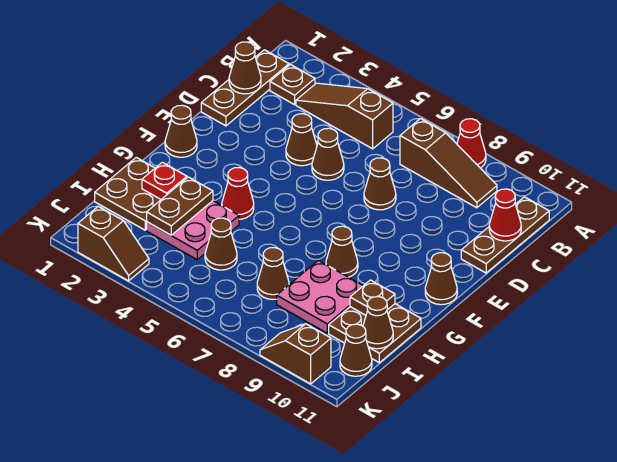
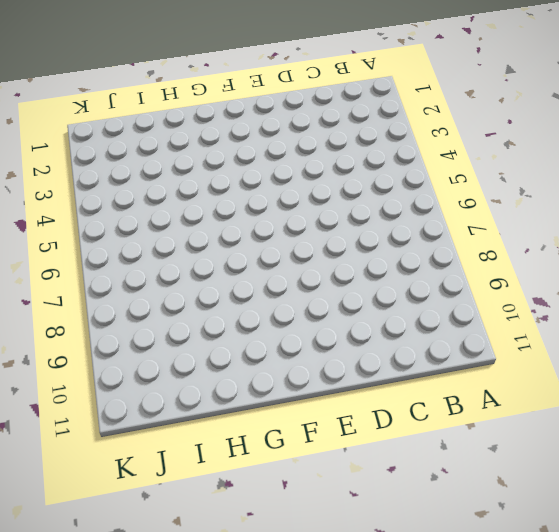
none -> red 1x1 cone [457,119,486,168]
none -> brown 1x3 plate [201,50,289,126]
none -> brown 1x1 plate [270,64,315,105]

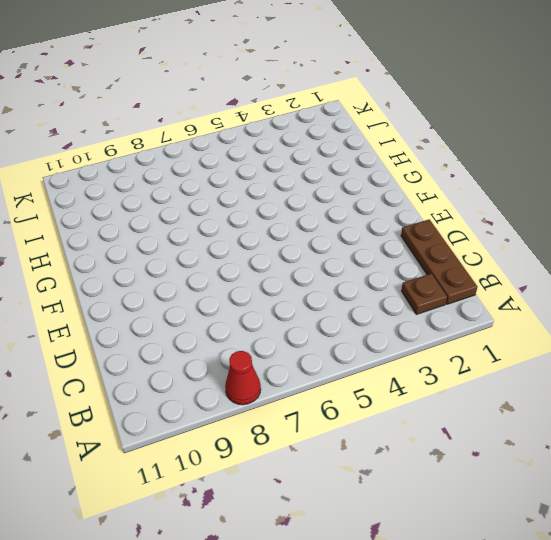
none -> brown 1x3 slope [296,83,393,149]
none -> brown 1x3 slope [400,119,497,208]
none -> brown 1x3 plate [461,197,549,273]

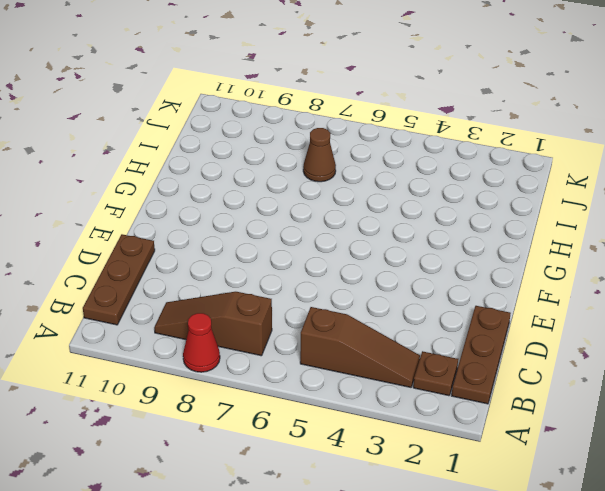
none -> brown 1x1 cone [286,114,317,166]
none -> brown 1x1 cone [312,128,344,180]
none -> brown 1x1 cone [364,158,396,210]

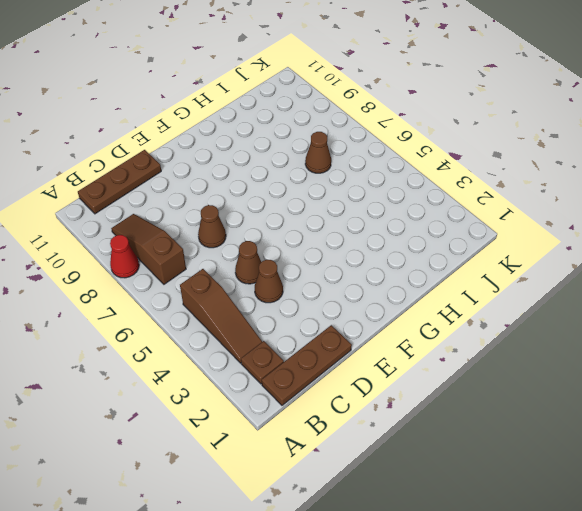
none -> brown 1x1 cone [165,105,197,157]
none -> brown 1x1 cone [425,253,457,305]
none -> red 1x1 cone [222,168,254,219]

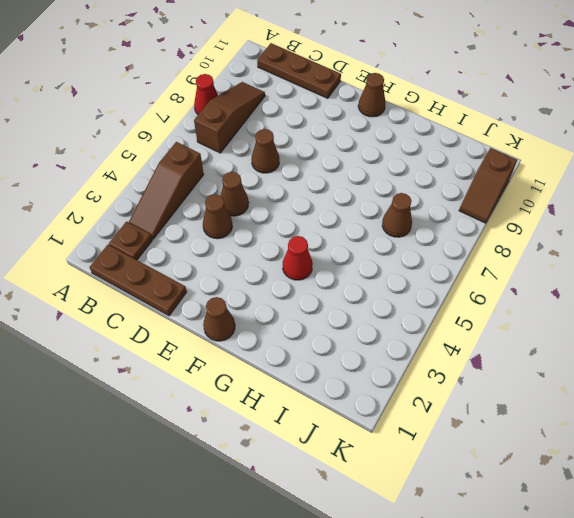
none -> brown 1x1 cone [326,226,358,277]
none -> brown 2x2 plate [95,157,161,230]
none -> pink 2x2 plate [147,201,239,259]

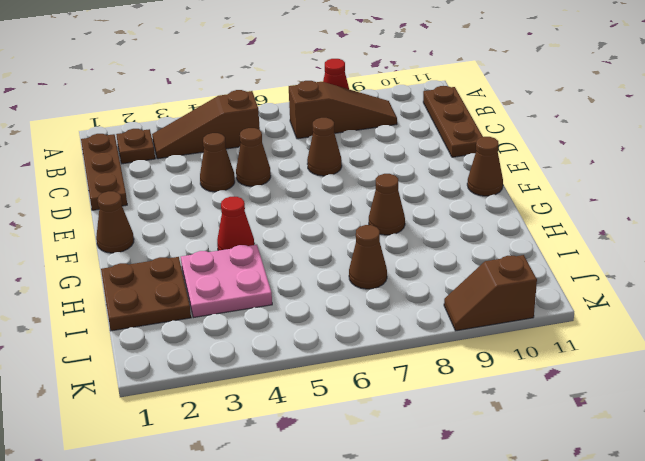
none -> pink 2x2 plate [277,260,363,333]
none -> brown 2x2 plate [329,304,421,363]
none -> brown 1x1 cone [205,218,237,270]

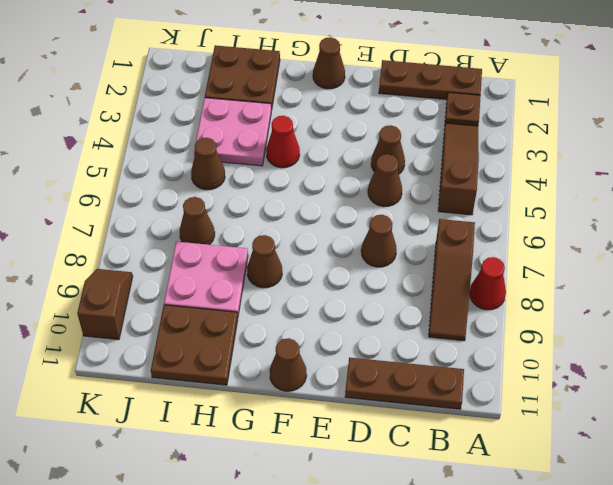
none -> brown 1x1 cone [340,324,372,376]
none -> brown 1x2 slope [78,206,149,281]
none -> brown 1x1 cone [229,42,261,94]

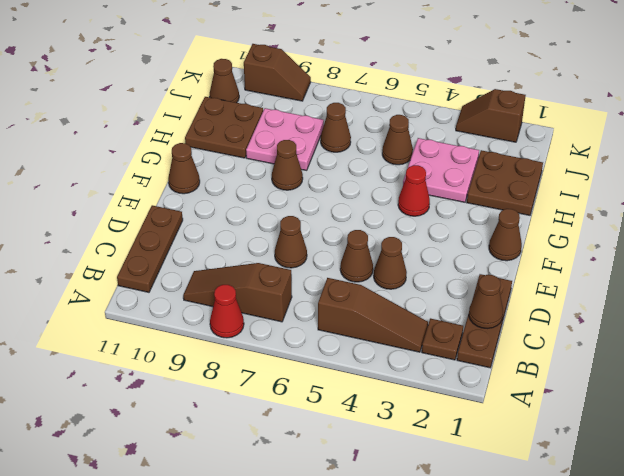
none -> red 1x1 cone [489,189,521,241]
none -> red 1x1 plate [142,162,187,199]
none -> brown 1x2 plate [147,177,213,235]

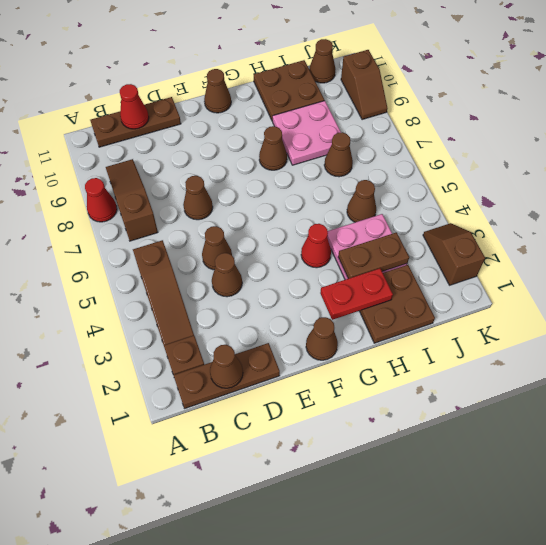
red 1x2 plate [320,268,393,320] -> red 1x1 plate [142,162,187,199]
none -> brown 1x1 plate [350,280,395,315]
none -> brown 1x1 cone [363,297,393,349]

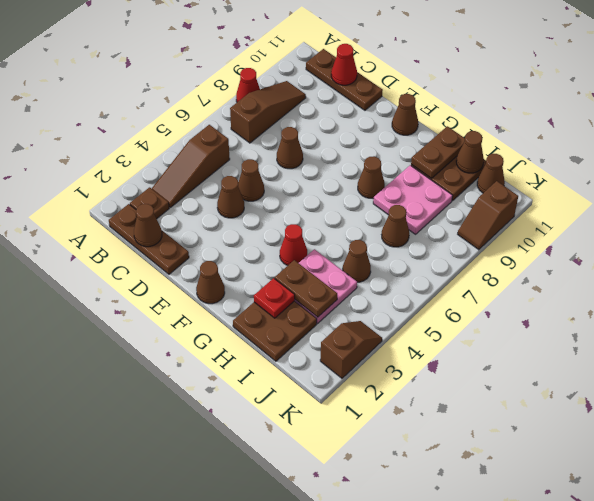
brown 1x2 plate [411,126,465,179] -> brown 1x1 plate [350,280,395,315]

